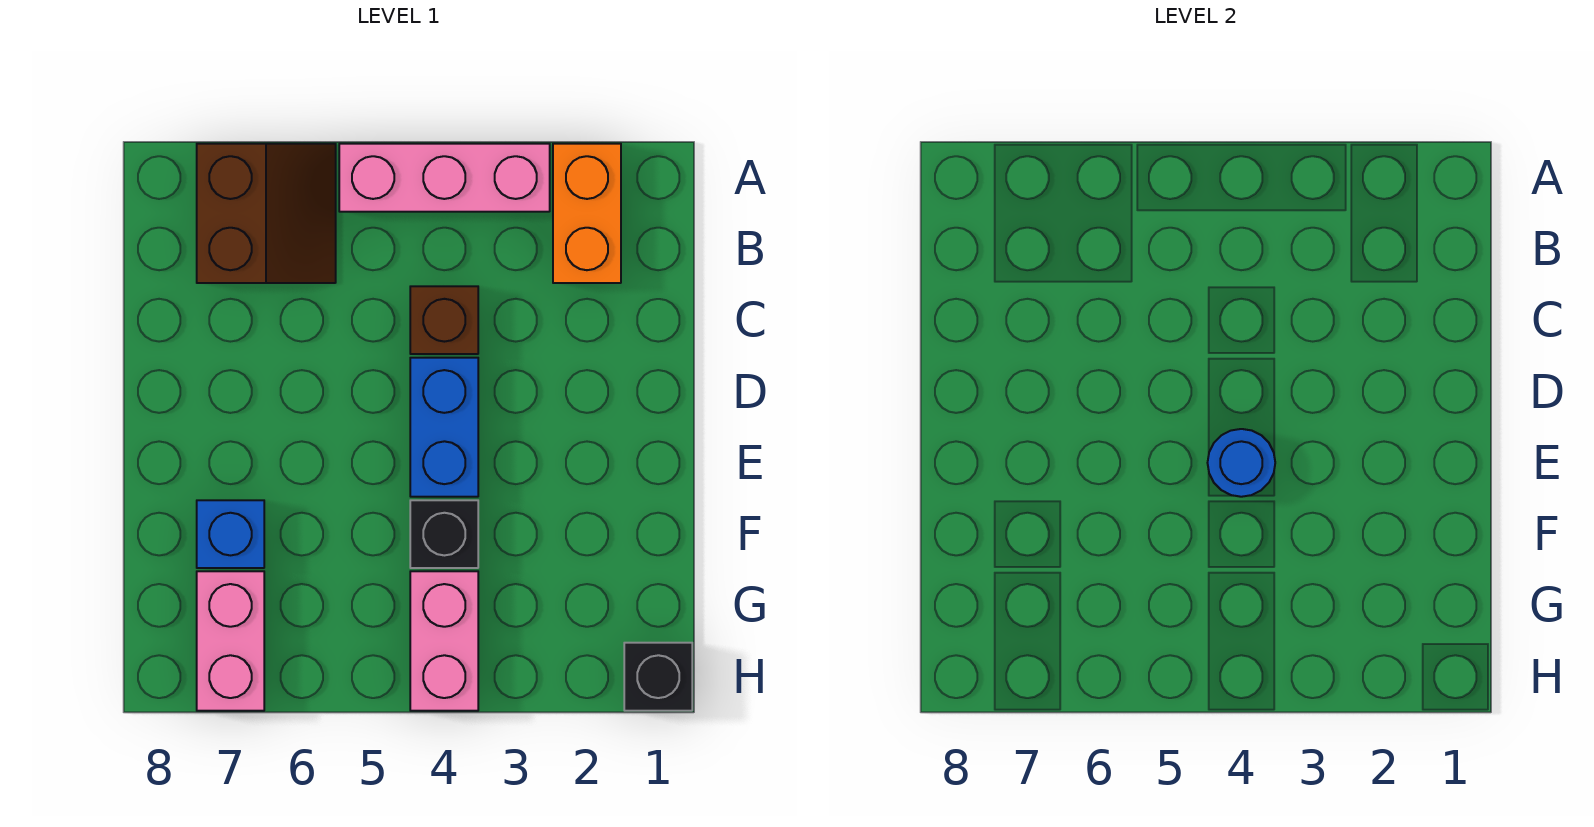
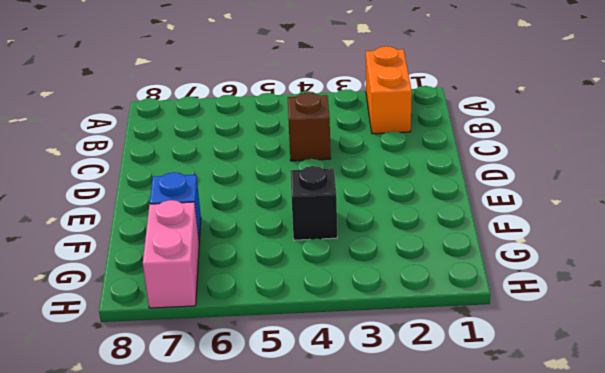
none -> pink 1x3 brick [339,144,550,212]
none -> brown 2x2 slope [197,144,336,283]

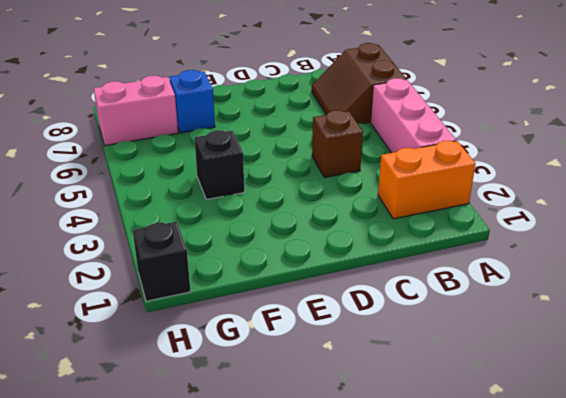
brown 2x2 slope [312,43,406,124] -> brown 2x2 slope turned to [197,144,336,283]
none -> blue 1x2 brick [410,358,478,497]
none -> pink 1x2 brick [410,571,478,711]

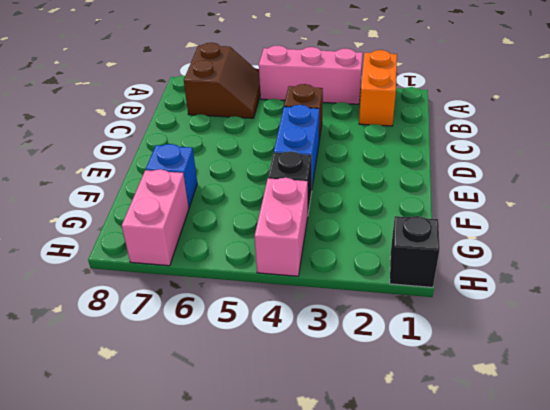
none -> blue 1x1 round brick [1208,429,1275,497]

